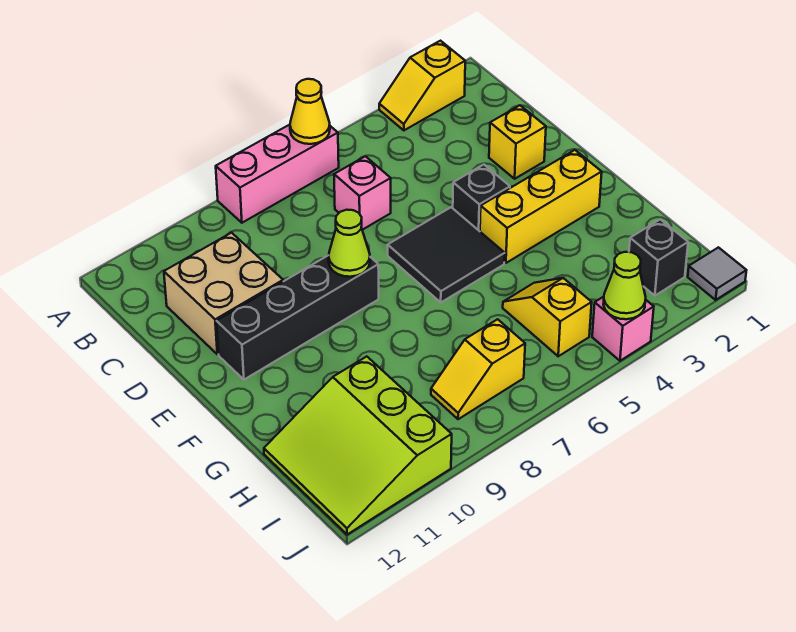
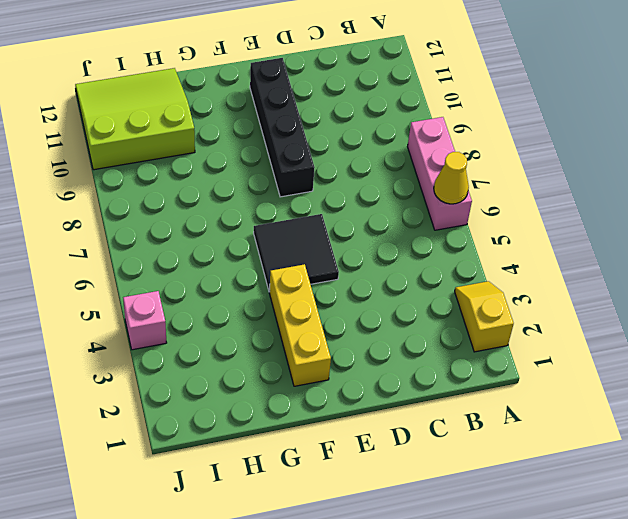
none -> pink 1x1 brick [334,156,391,230]
none -> tan 2x2 brick [164,233,283,354]
none -> yellow 1x1 brick [489,105,546,179]

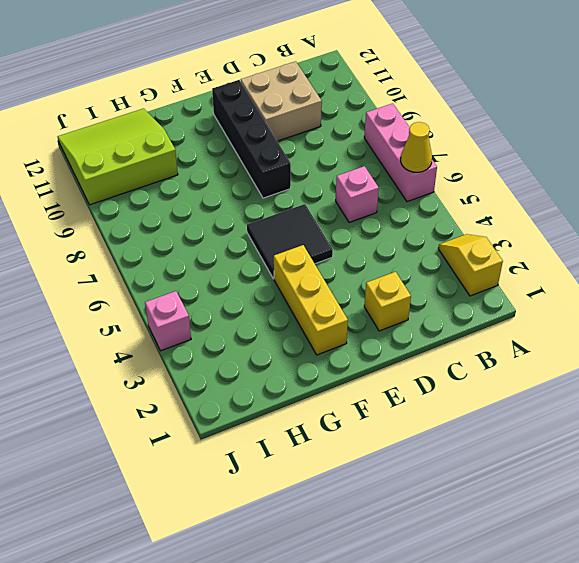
none -> black 1x1 brick [453,165,510,231]
none -> yellow 1x2 slope [503,278,592,356]
none -> black 1x1 brick [629,219,688,296]

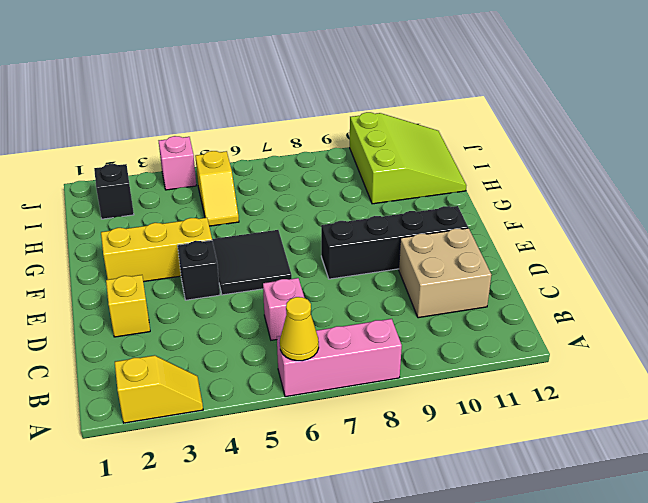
none -> yellow 1x2 slope [431,319,525,419]
none -> grey 1x1 tile [688,247,747,300]
none -> lime 1x1 cone [329,210,370,277]

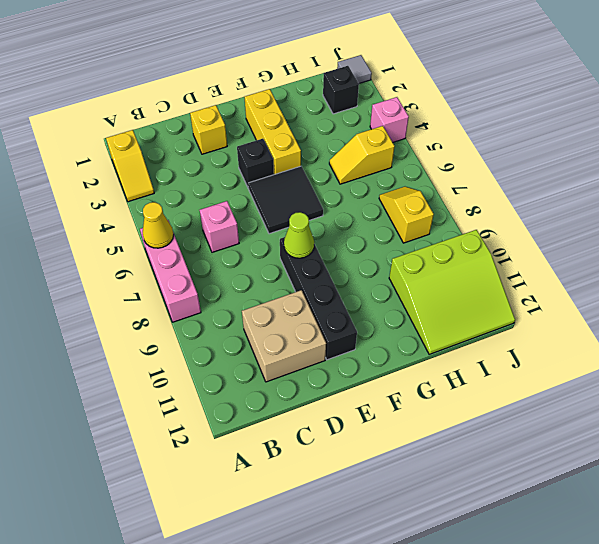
yellow 1x2 slope [379,187,434,243] -> yellow 1x2 slope turned to [431,319,525,419]
none -> lime 1x1 cone [603,252,646,319]

